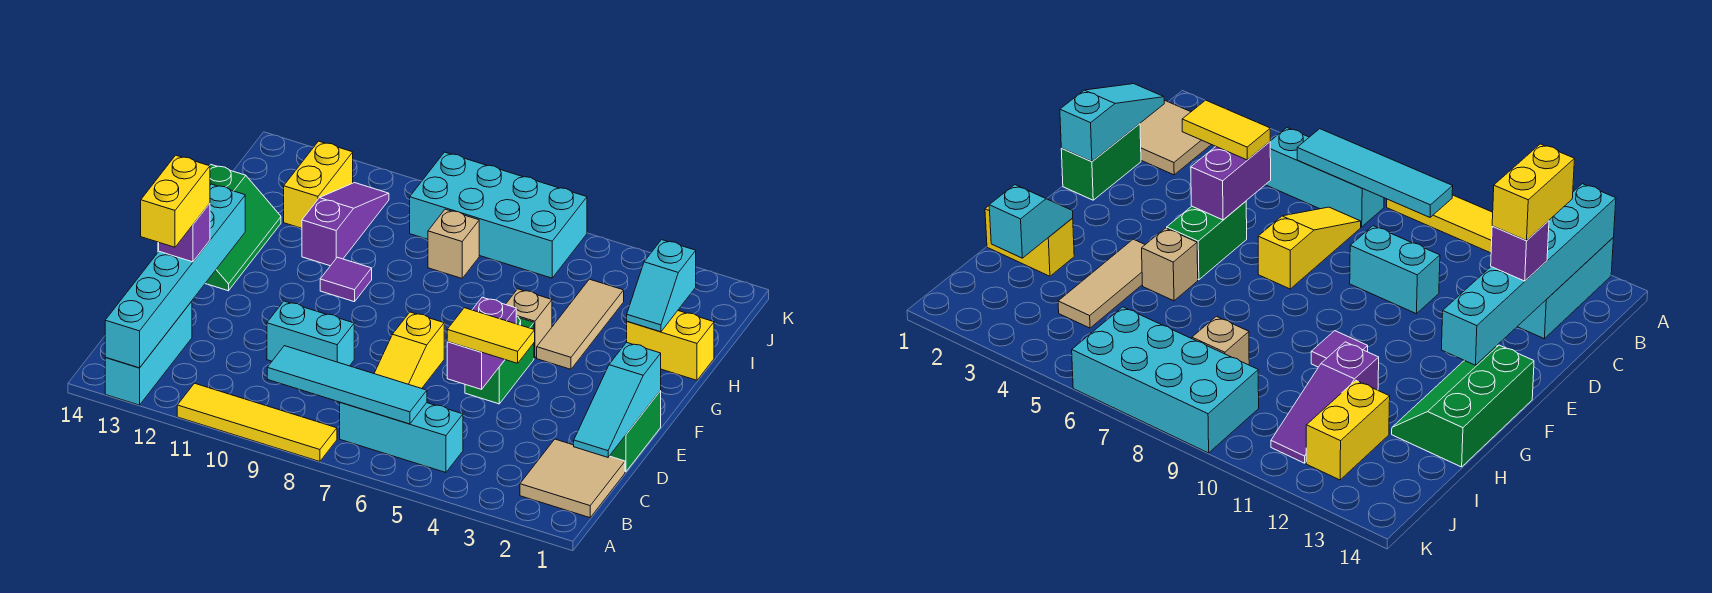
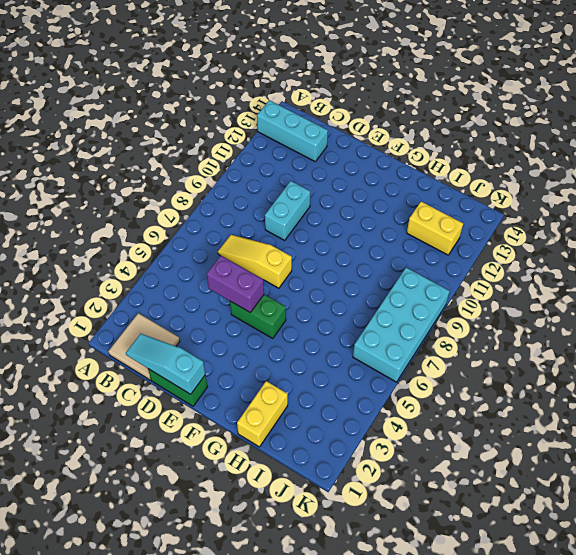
none -> yellow 1x4 tile [177,383,337,462]
none -> cyan 1x3 brick [340,402,463,473]
none -> green 2x3 slope [158,165,281,291]

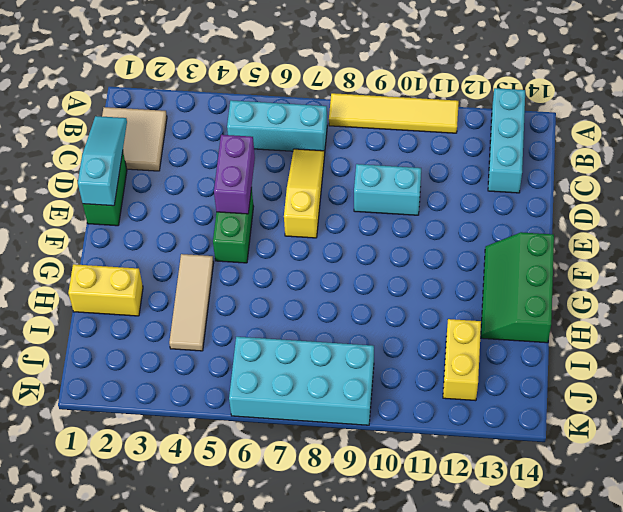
none -> tan 1x1 brick [506,289,552,358]
none -> purple 1x1 tile [320,257,372,302]
none -> purple 1x3 slope [302,183,389,266]

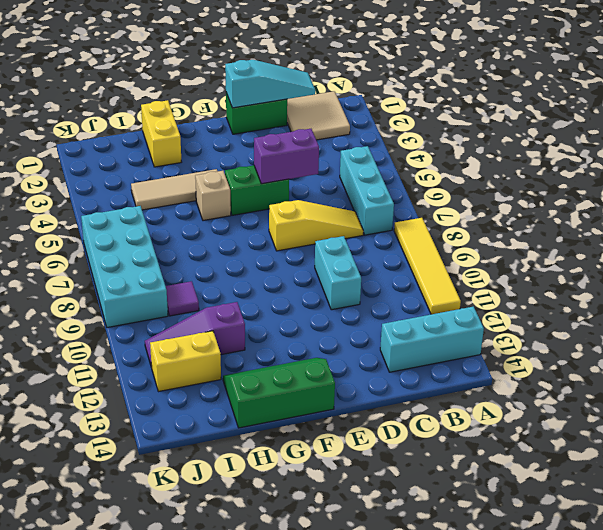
purple 1x1 tile [166,281,199,316] -> purple 1x1 tile moved to [320,257,372,302]
none -> tan 1x1 brick [428,209,479,278]
none -> cyan 1x6 brick [105,184,245,368]
none -> cyan 1x4 tile [267,346,427,424]

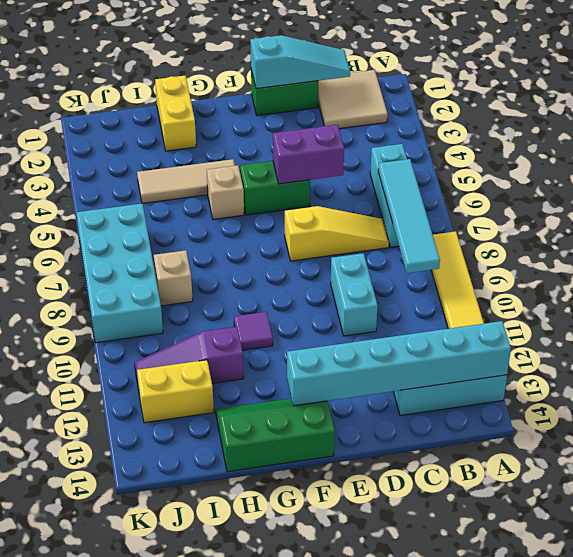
none -> cyan 1x2 slope [627,240,696,332]
none -> yellow 1x2 tile [447,308,535,363]
none -> purple 1x1 brick [159,203,210,262]

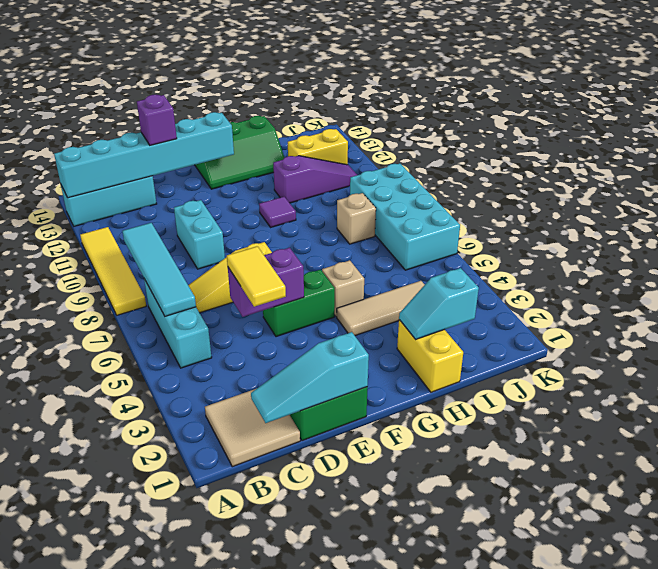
none -> yellow 1x2 brick [141,155,210,247]

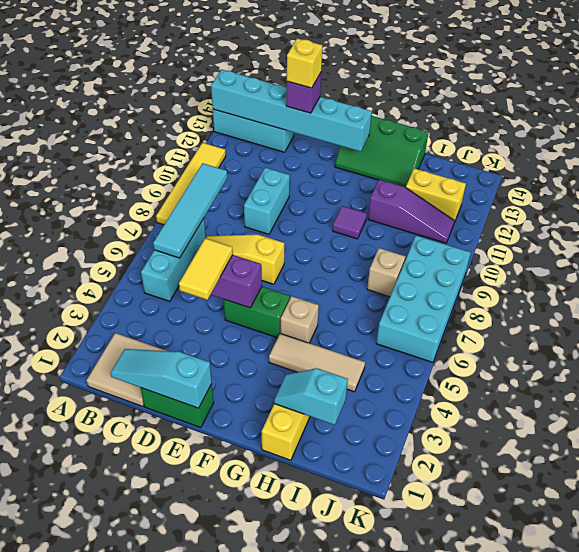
yellow 1x1 brick [287,38,322,88] -> yellow 1x2 brick [141,155,210,247]

